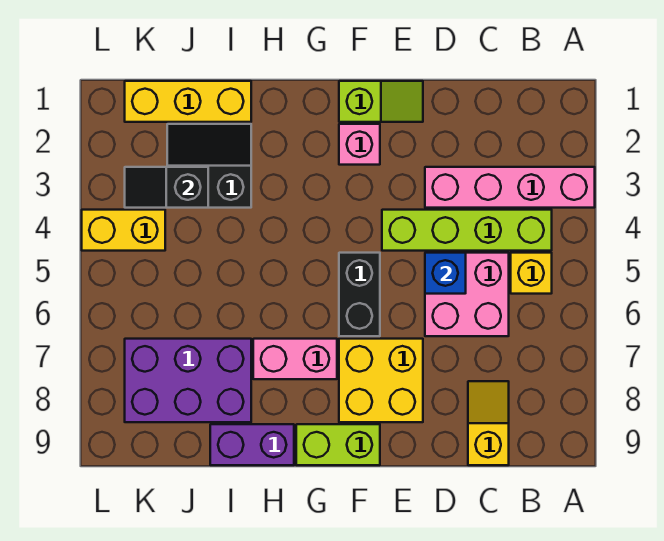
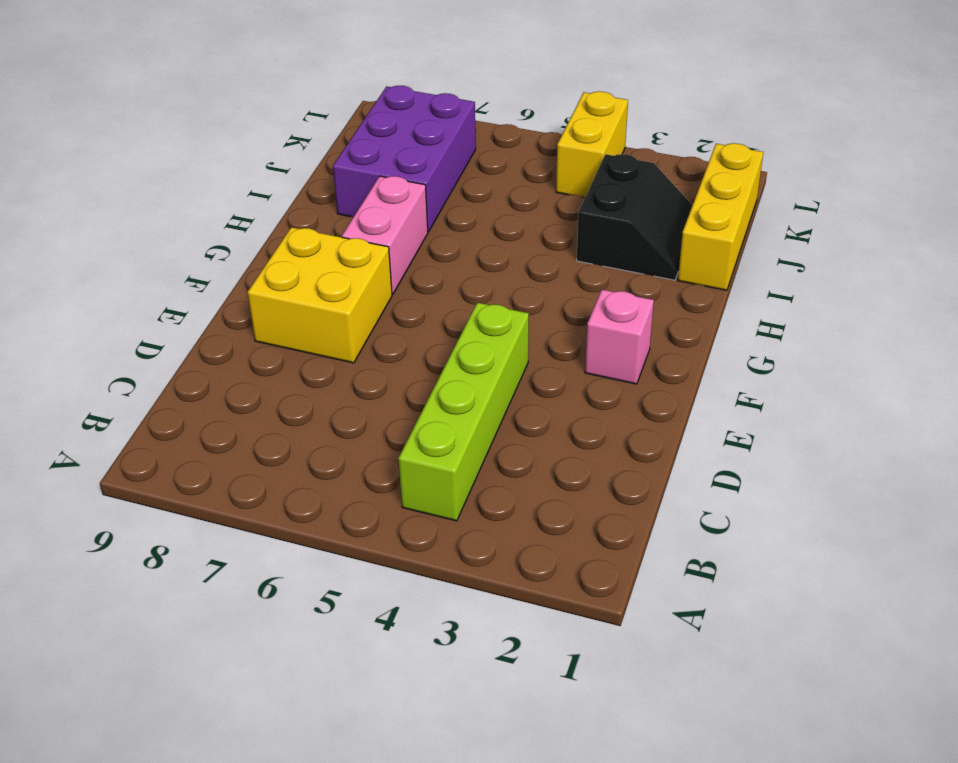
none -> pink 1x4 brick [425,167,595,208]
none -> yellow 1x1 brick [511,253,552,294]
none -> pink 2x2 brick [425,253,509,336]

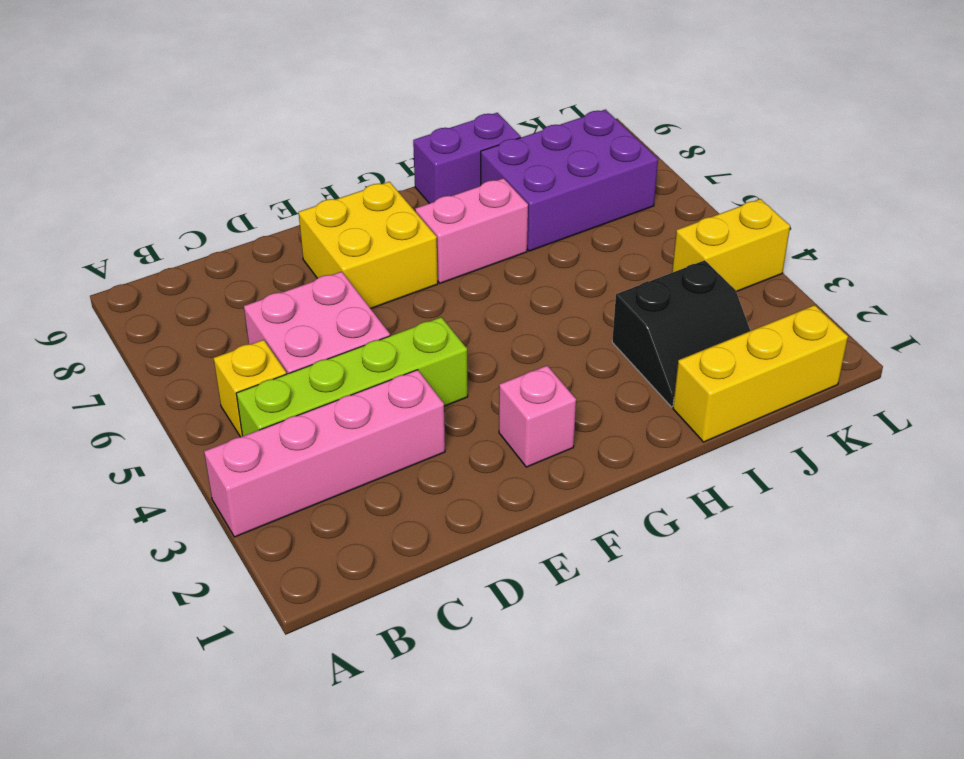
none -> yellow 1x2 slope [468,381,509,465]
none -> lime 1x2 slope [339,81,423,122]
none -> black 1x2 brick [339,253,380,336]

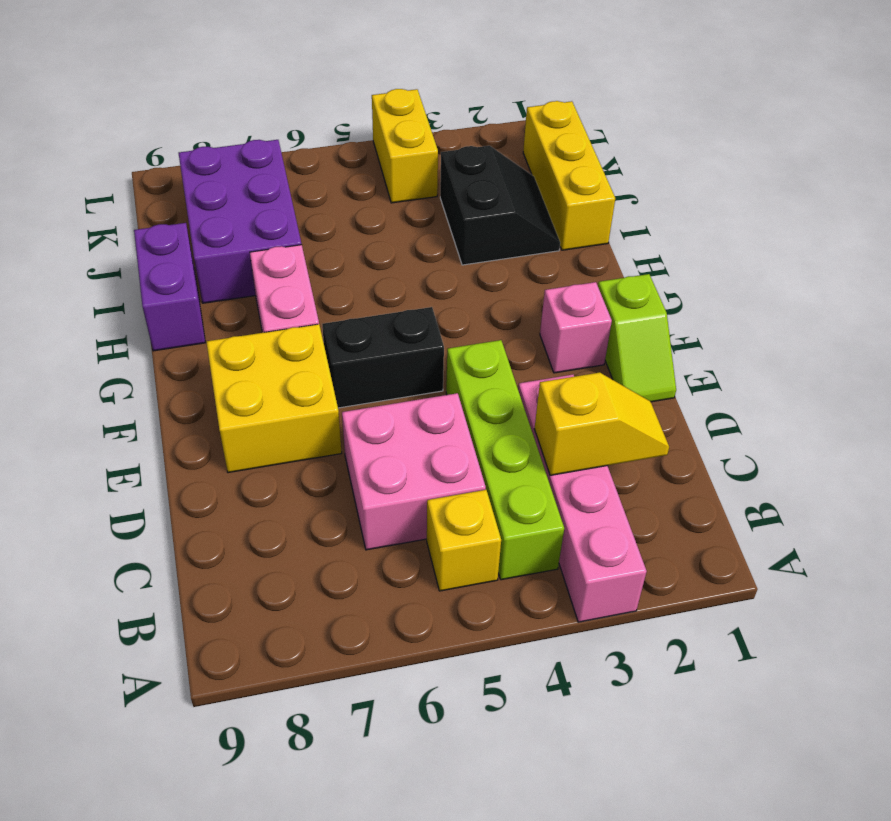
yellow 1x2 slope [534,372,669,475] -> yellow 1x2 slope moved to [468,381,509,465]
none -> lime 1x2 brick [296,424,380,465]
none -> blue 1x1 brick [425,253,466,294]
none -> black 1x2 slope [125,167,208,208]

